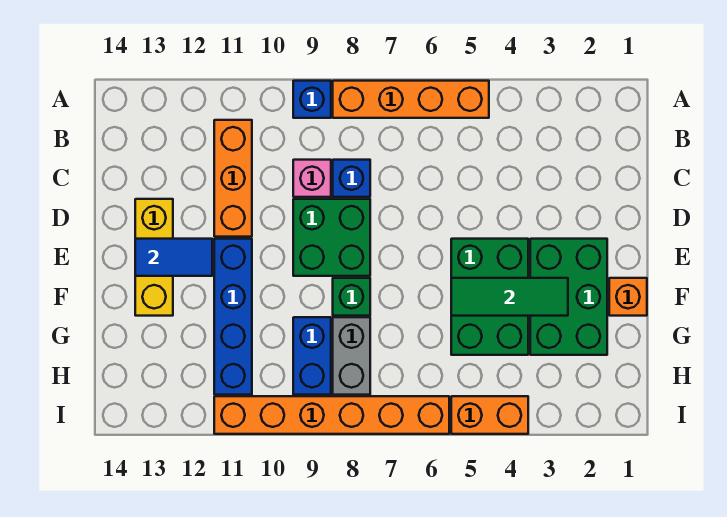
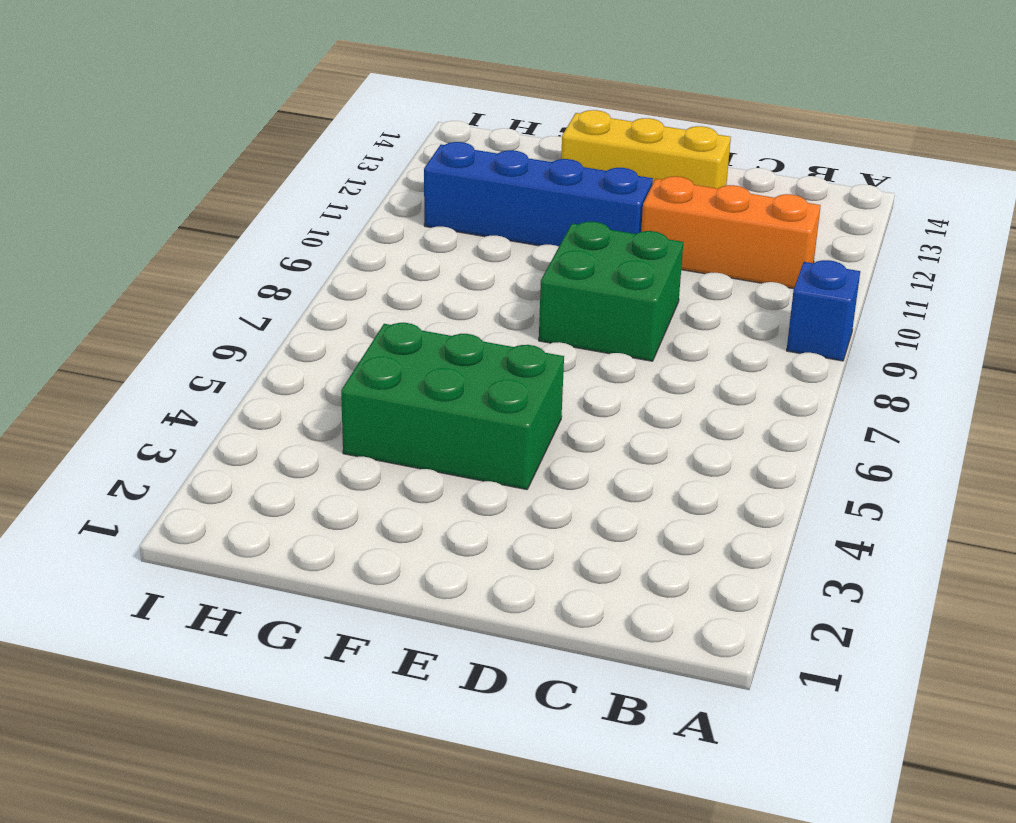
none -> orange 1x4 brick [333,81,489,118]
none -> blue 1x1 brick [333,160,370,197]
none -> pink 1x1 brick [293,160,331,197]

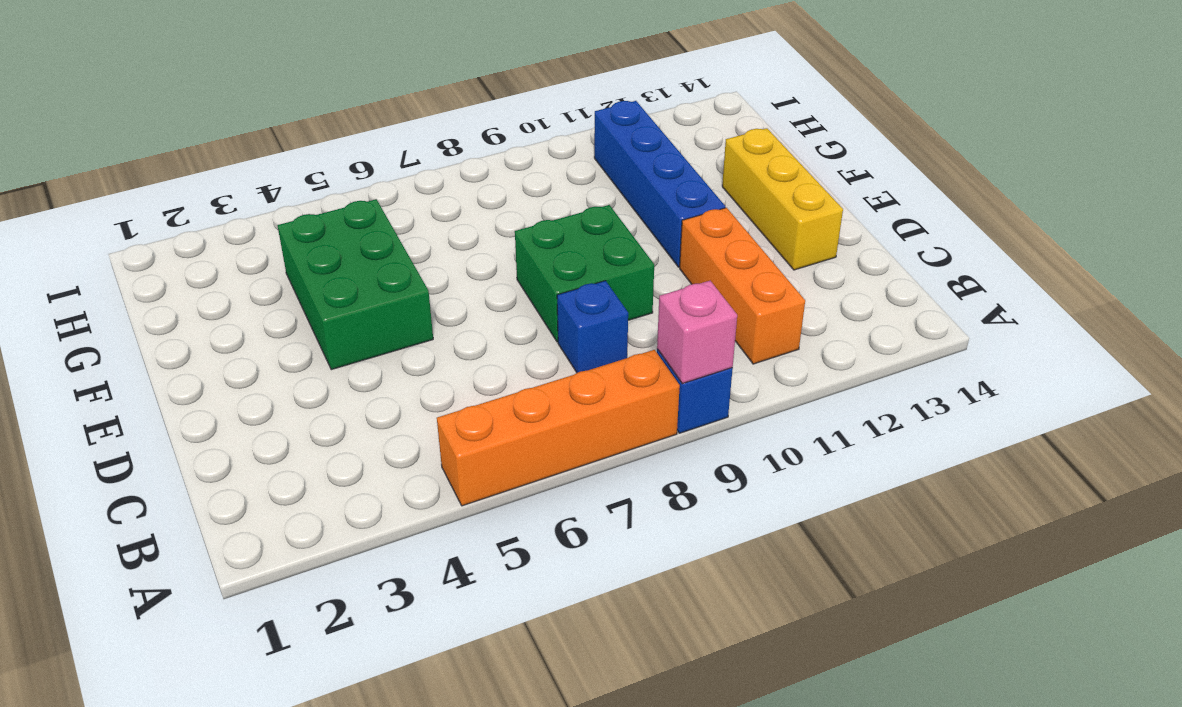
pink 1x1 brick [657,281,737,384] -> pink 1x1 brick moved to [293,160,331,197]
none -> green 2x3 brick [530,239,607,355]
none -> orange 1x1 brick [609,278,647,316]
none -> green 1x1 brick [333,278,370,316]

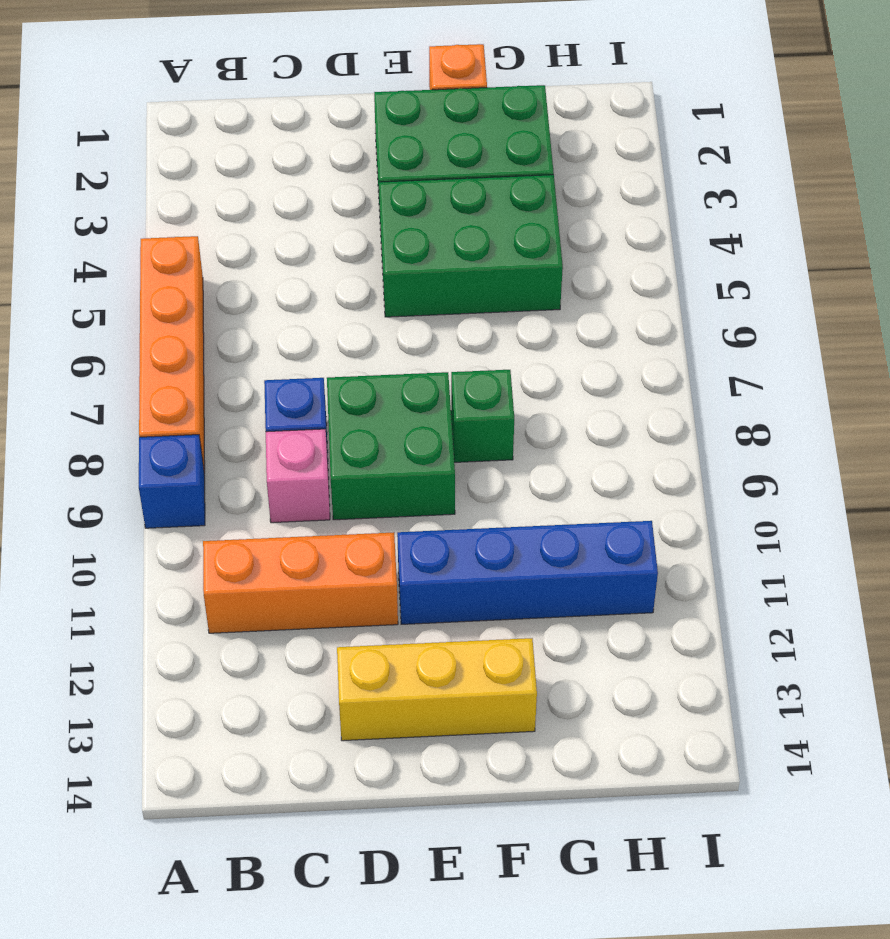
none -> grey 1x2 brick [333,317,370,395]
none -> blue 1x2 brick [293,317,331,395]
none -> orange 1x2 brick [451,396,528,434]

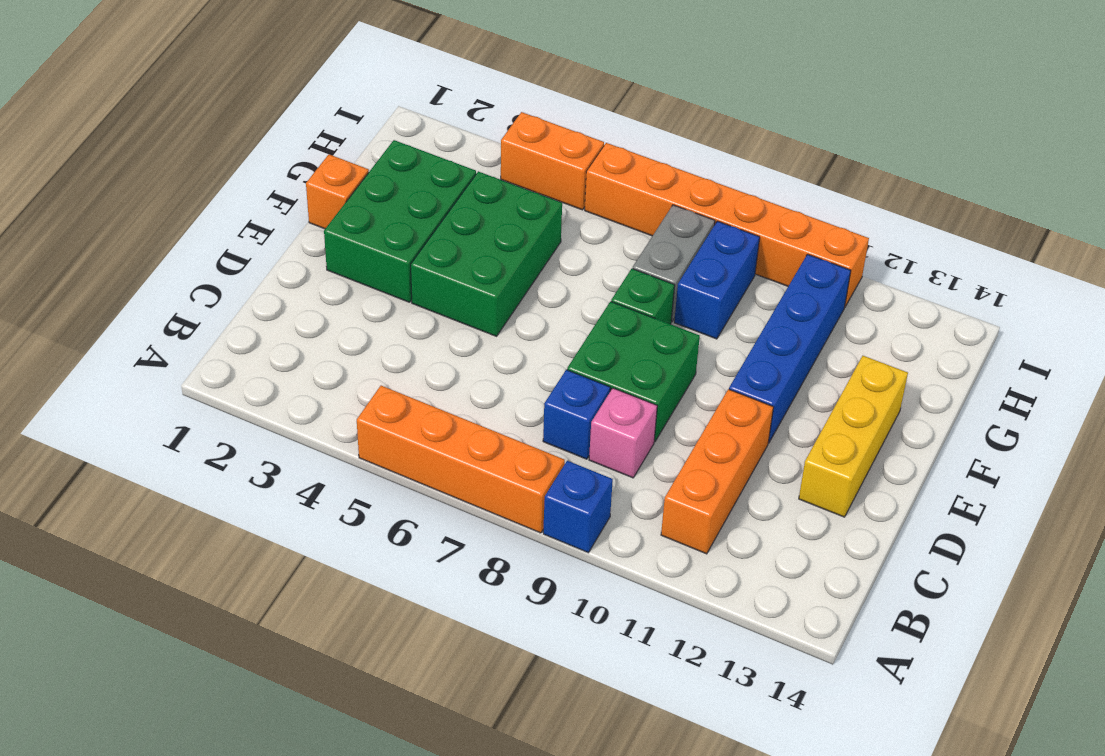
none -> blue 1x2 tile [135,239,212,276]
none -> green 1x3 tile [451,278,568,316]

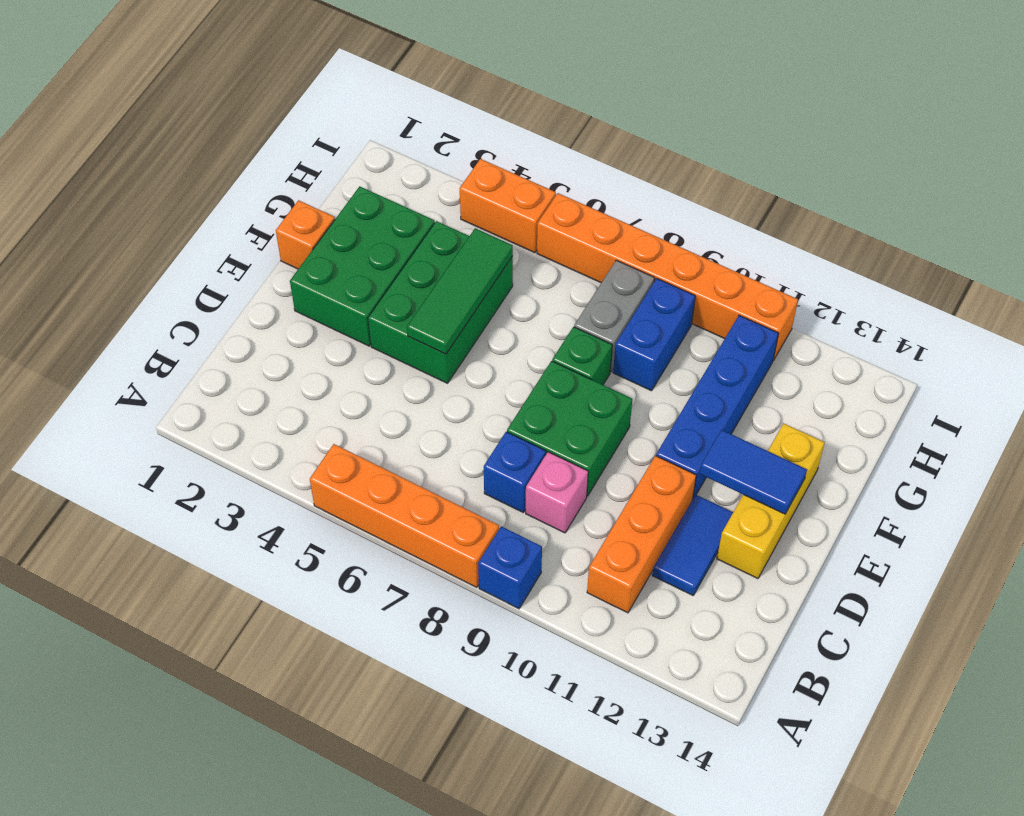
blue 1x2 tile [652,495,733,595] -> none
green 1x3 tile [407,228,513,354] -> green 1x3 tile turned to [451,278,568,316]

